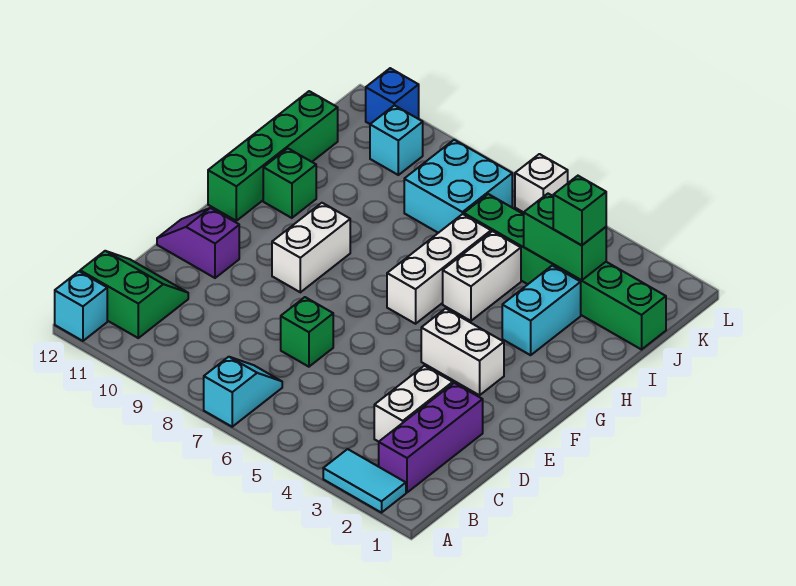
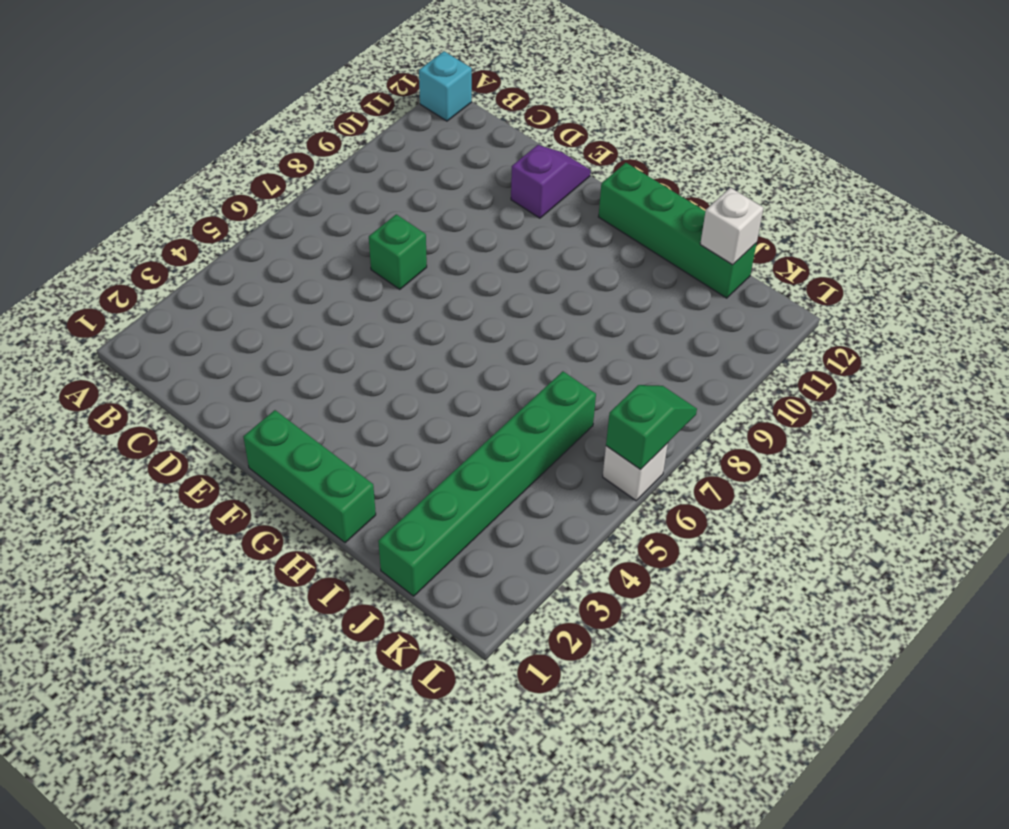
green 1x3 brick [243,410,376,543] -> none
white 1x1 brick [700,188,763,265] -> none
green 1x2 slope [606,385,697,470] -> none
none -> cyan 1x2 tile [323,449,406,513]
none -> cyan 1x2 slope [204,357,282,427]
none -> purple 1x3 brick [379,383,483,492]

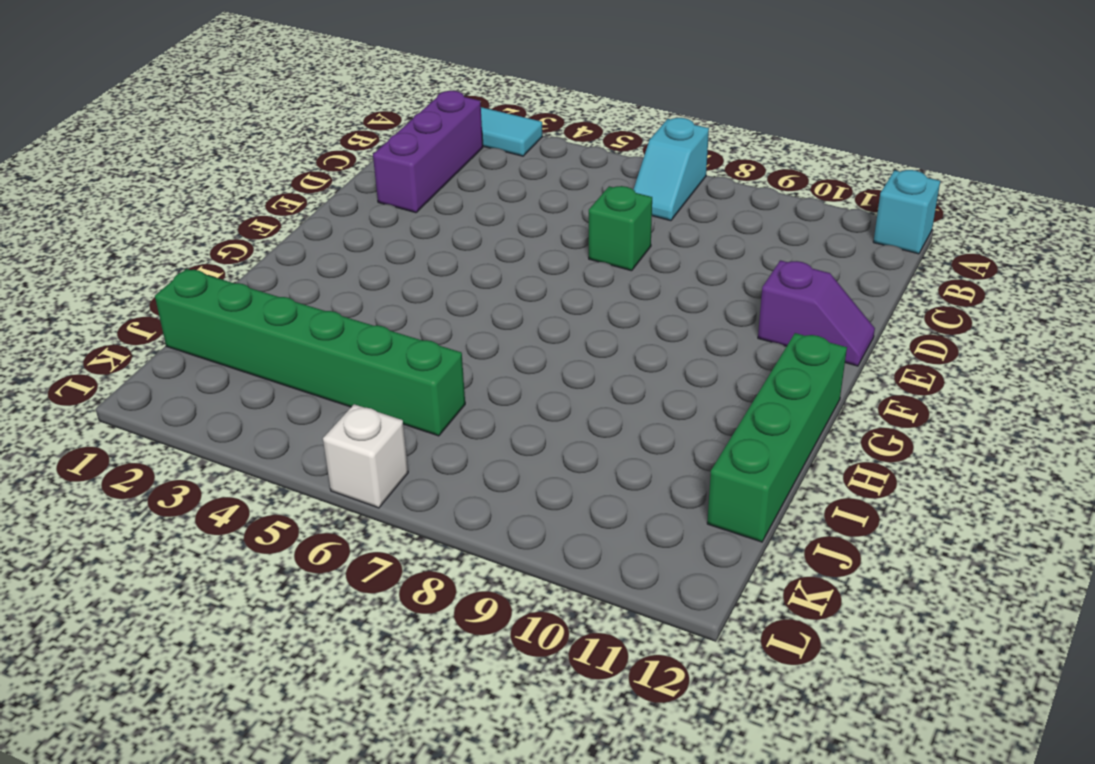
none -> green 2x2 slope [80,251,188,338]
none -> white 1x2 brick [374,366,453,442]
none -> white 1x2 brick [421,308,504,395]

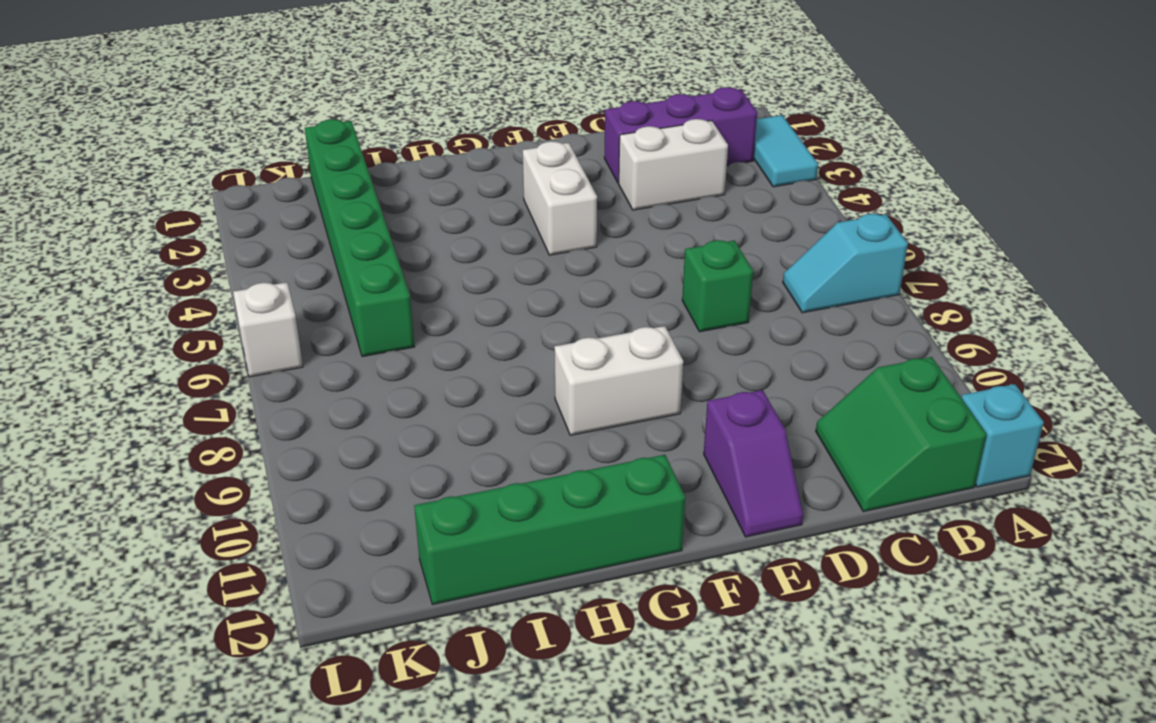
none -> white 1x3 brick [387,214,491,324]
none -> cyan 1x2 brick [502,266,581,355]
none -> white 1x2 brick [443,231,521,321]

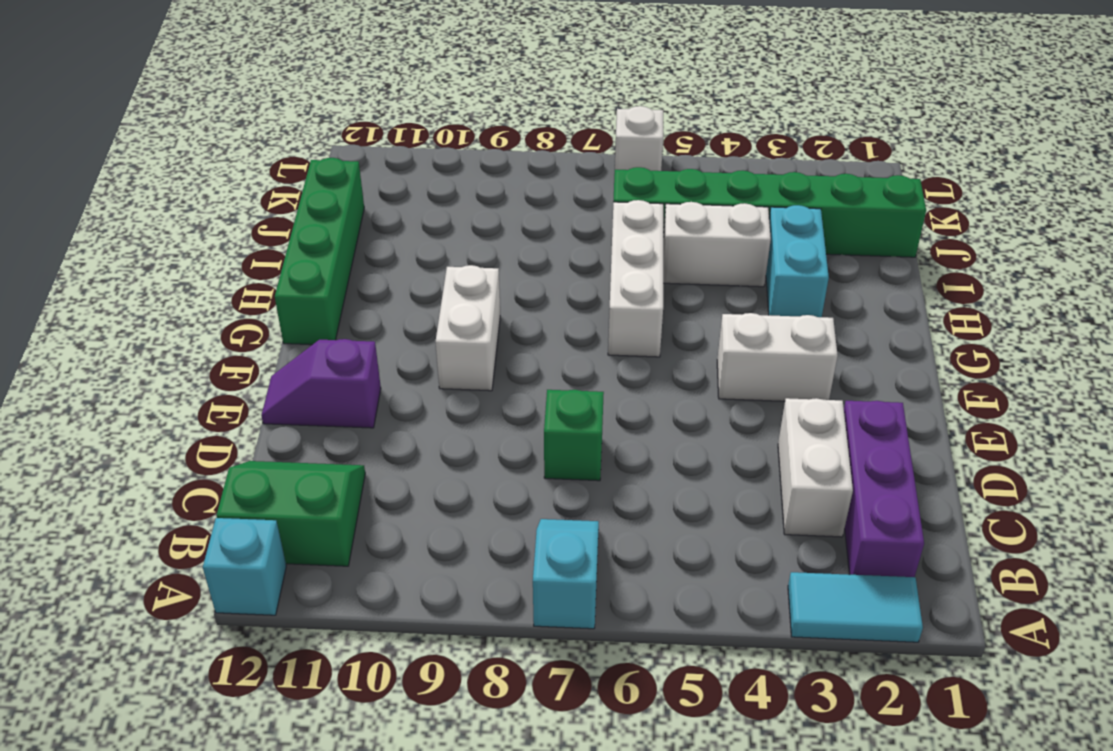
white 1x2 brick [663,202,771,287] -> white 1x2 brick turned to [443,231,521,321]
none -> green 1x1 brick [263,148,316,218]
none -> cyan 2x2 brick [404,140,512,233]
none -> cyan 1x1 brick [370,105,423,175]

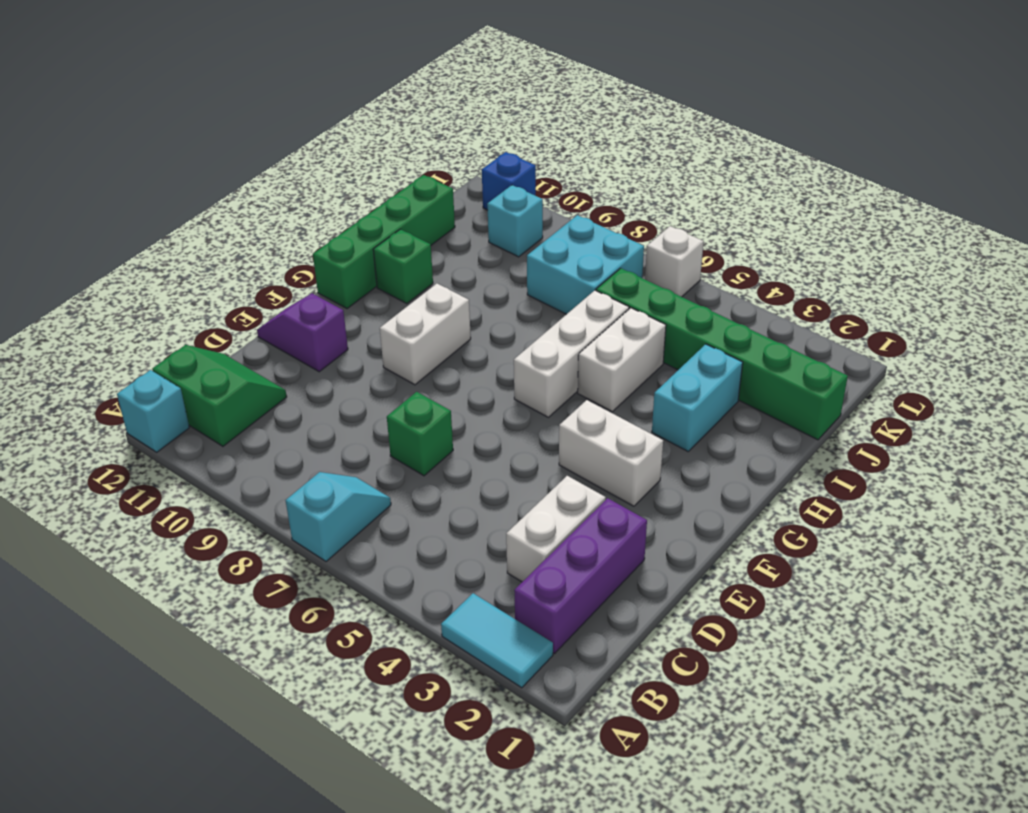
none -> green 1x2 brick [524,194,606,280]
none -> green 1x1 brick [553,176,606,245]

